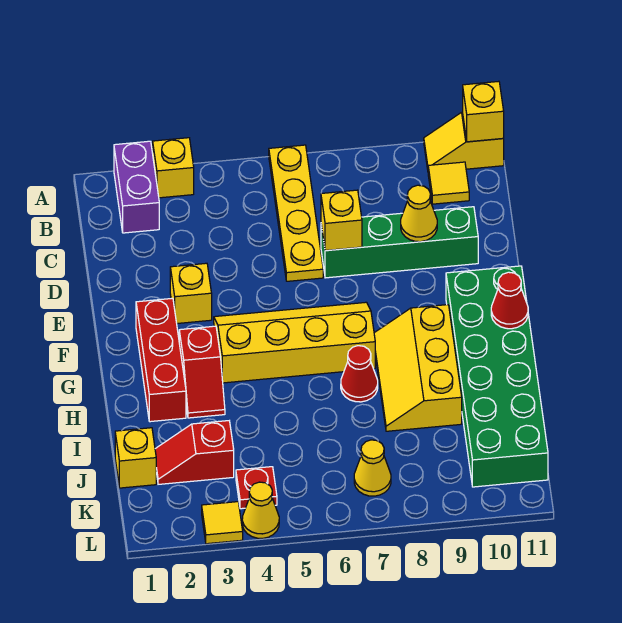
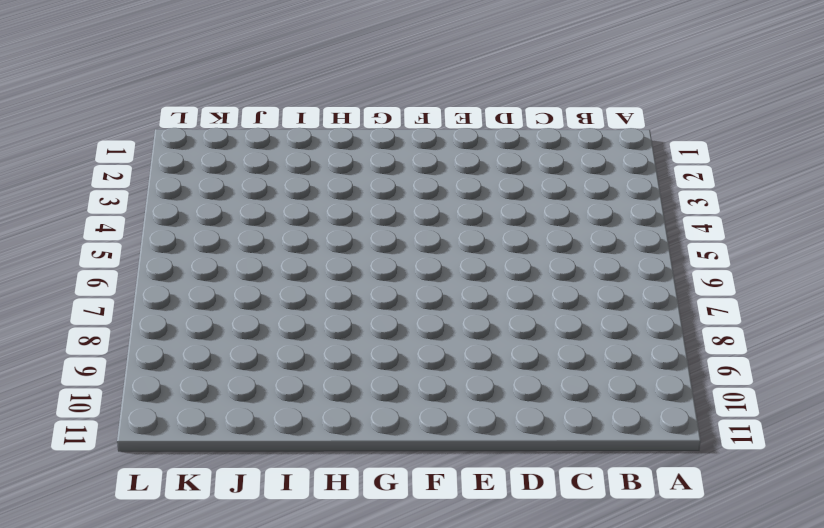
none -> purple 1x2 brick [114,141,159,233]
none -> yellow 1x1 brick [153,138,194,198]
none -> yellow 1x4 plate [269,145,323,281]

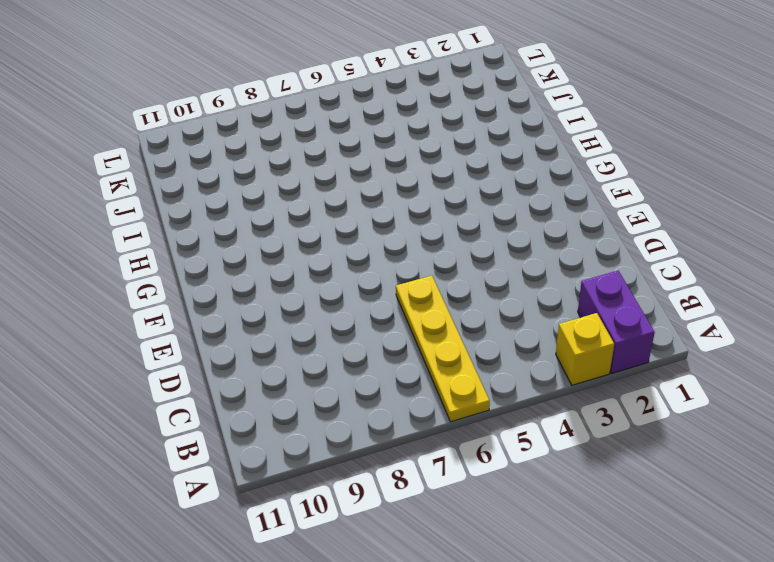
none -> yellow 1x2 slope [424,112,504,169]
none -> yellow 1x1 tile [428,162,469,204]
none -> green 1x4 brick [321,207,478,278]

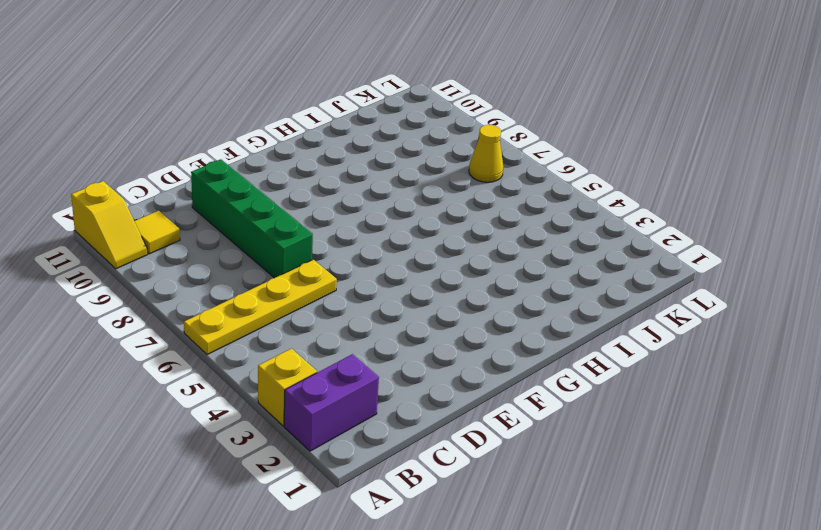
none -> yellow 1x1 brick [170,263,212,323]
none -> red 1x3 brick [136,298,186,422]
none -> yellow 2x4 slope [214,302,375,383]

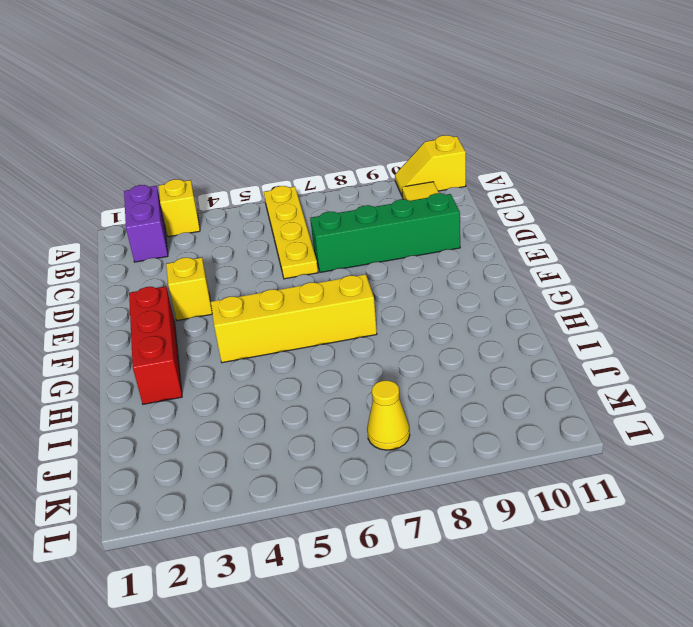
none -> green 2x6 brick [446,266,548,487]
none -> red 1x2 slope [179,326,225,418]
none -> yellow 2x3 slope [374,305,462,431]

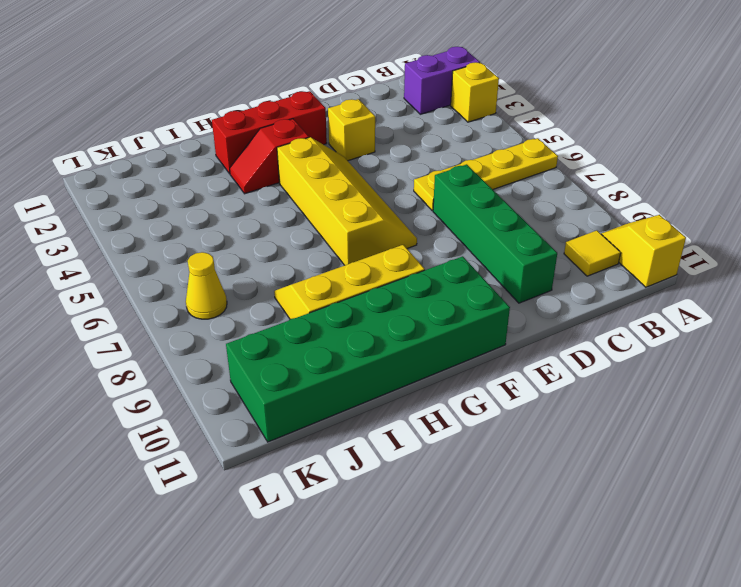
none -> red 1x1 cone [341,346,378,402]
none -> yellow 1x1 brick [115,428,156,488]
none -> red 1x2 slope [155,421,234,484]

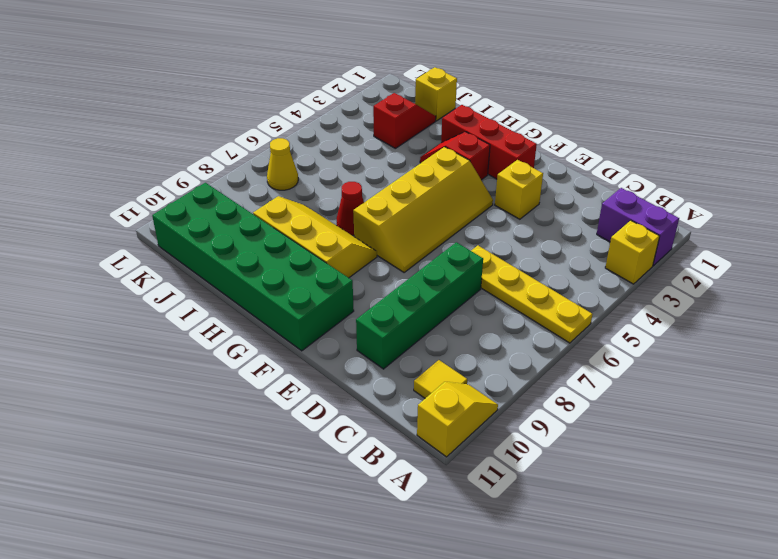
none -> red 1x1 plate [236,467,277,509]
none -> yellow 1x1 tile [202,502,243,544]
none -> yellow 1x1 cone [242,482,279,538]

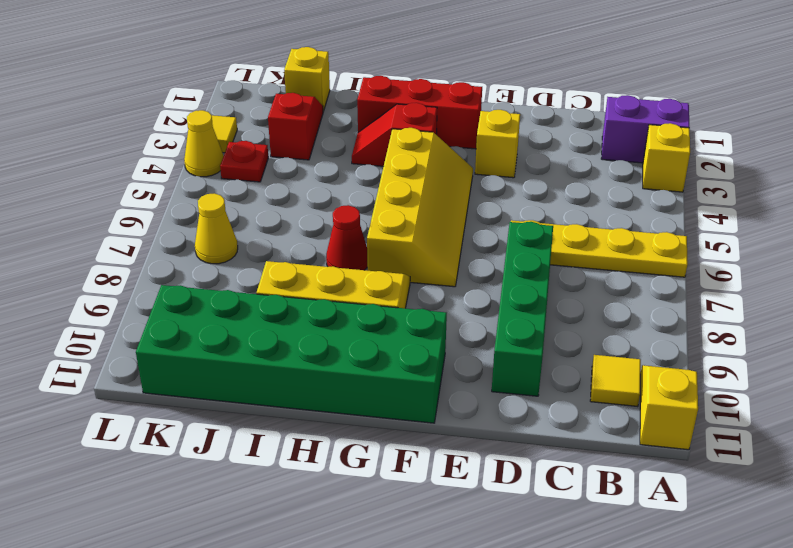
none -> yellow 1x1 brick [463,81,504,142]
none -> yellow 1x1 brick [321,190,362,251]
none -> yellow 1x1 cone [401,185,437,242]

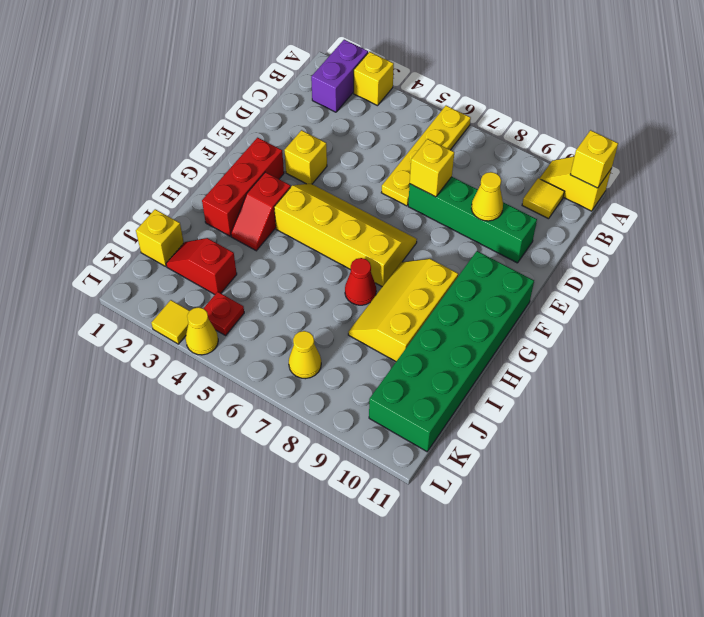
none -> red 1x1 cone [491,272,528,329]

